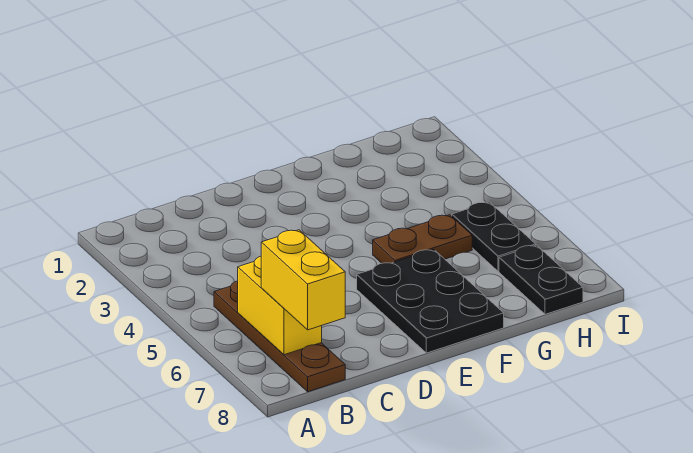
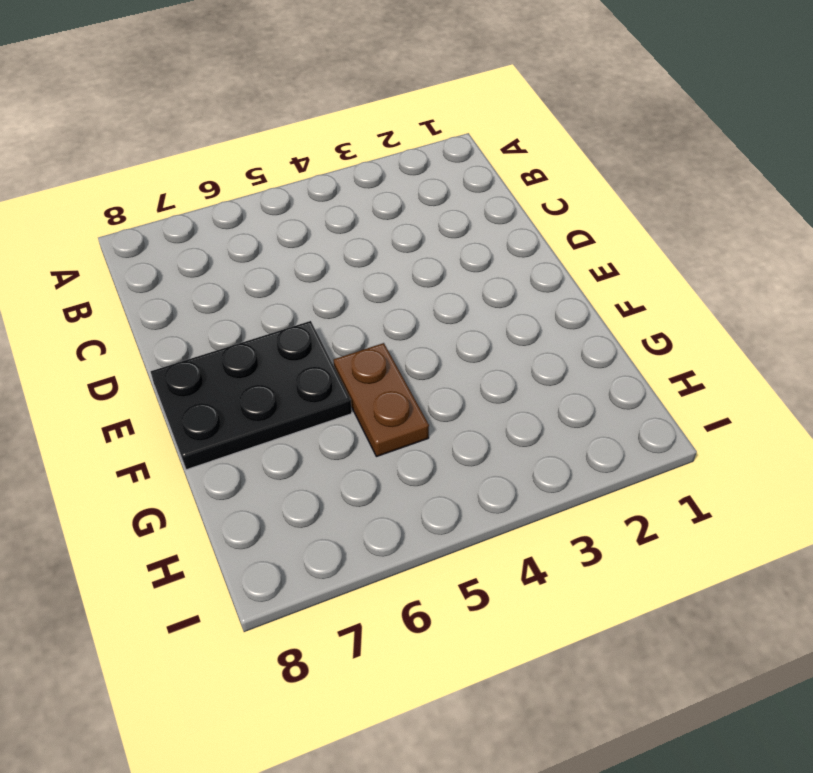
none -> brown 1x4 plate [214,281,345,392]
none -> black 1x2 plate [452,202,536,271]

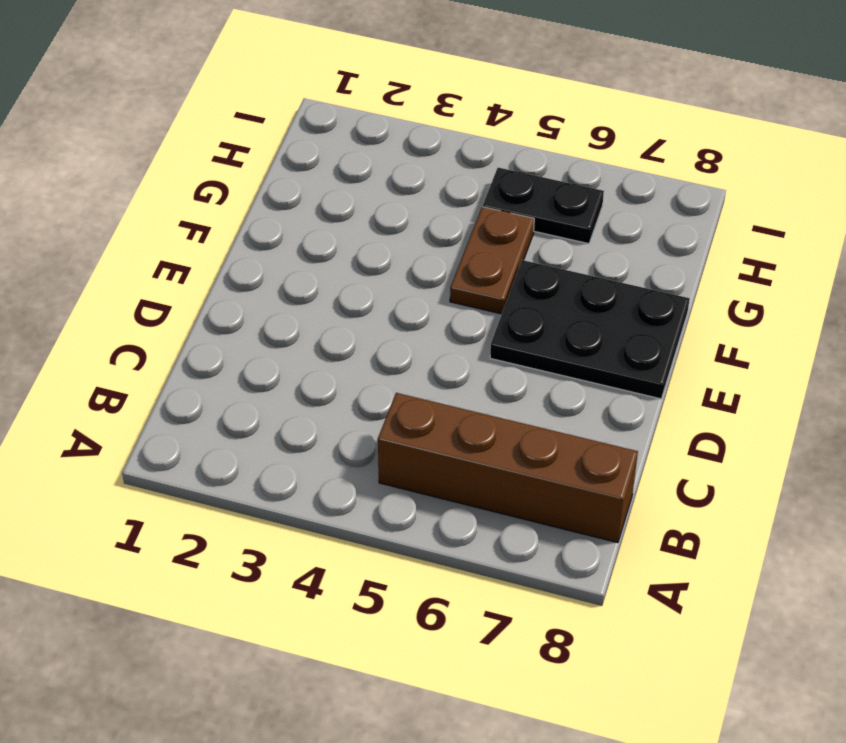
brown 1x4 brick [378,393,638,543] -> brown 1x4 plate [214,281,345,392]
none -> black 1x2 plate [499,245,583,314]
none -> yellow 1x2 brick [238,256,322,355]

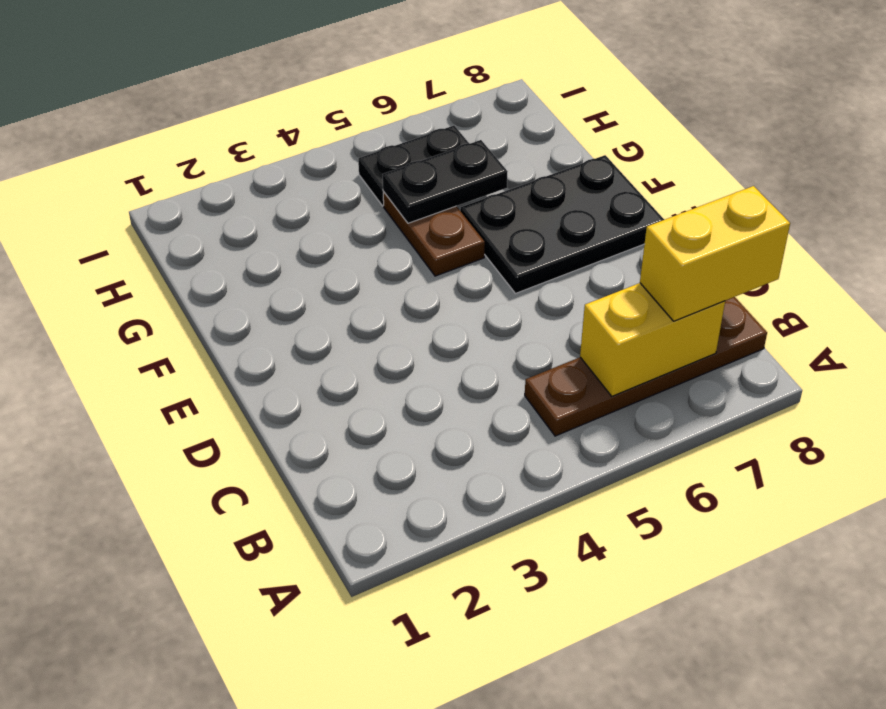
black 1x2 plate [383,140,508,223] -> black 1x2 plate moved to [499,245,583,314]

